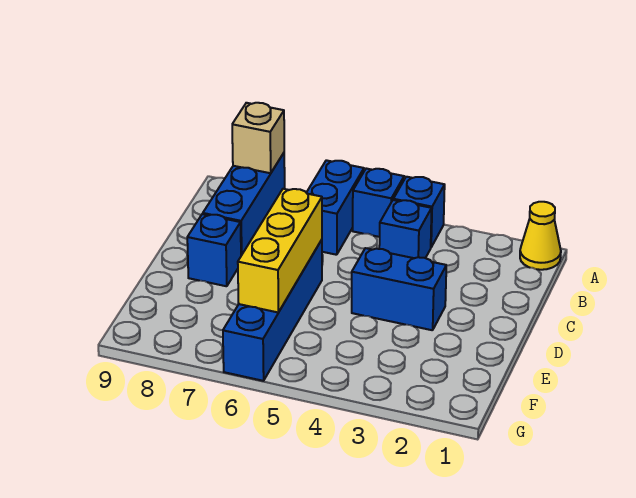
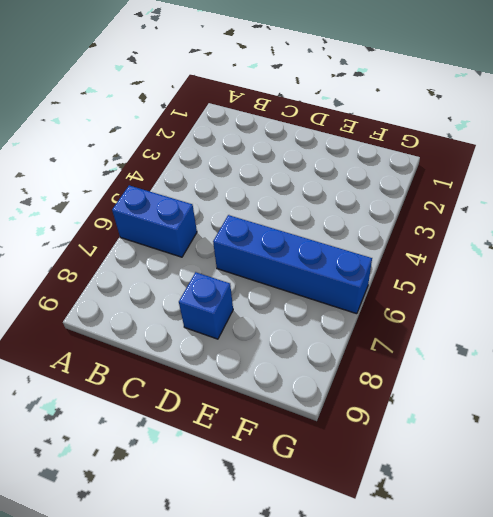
none -> yellow 1x1 cone [520,202,561,270]
none -> blue 1x1 brick [393,177,445,247]

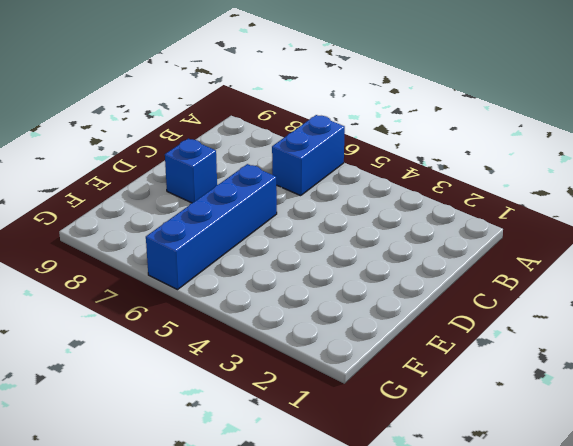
none -> yellow 1x1 cone [520,202,561,270]
none -> blue 1x1 brick [393,177,445,247]

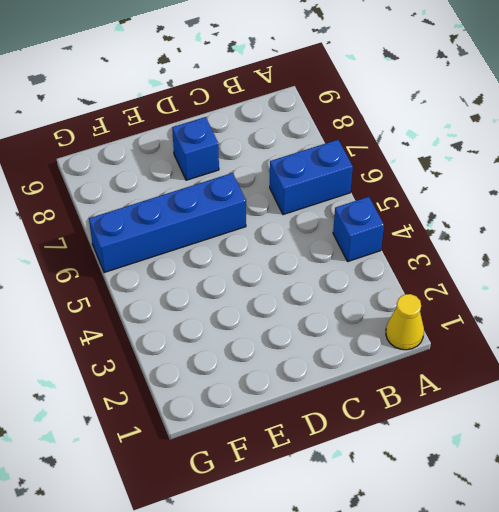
none -> blue 1x1 brick [353,168,404,237]
none -> blue 1x3 brick [203,153,285,256]

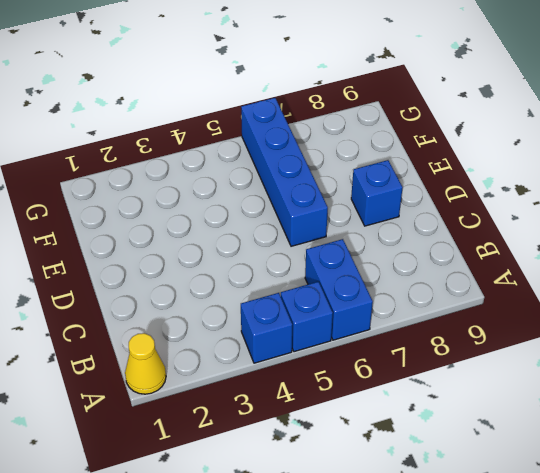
none -> blue 1x3 brick [203,153,285,256]
none -> blue 1x1 brick [379,200,432,258]

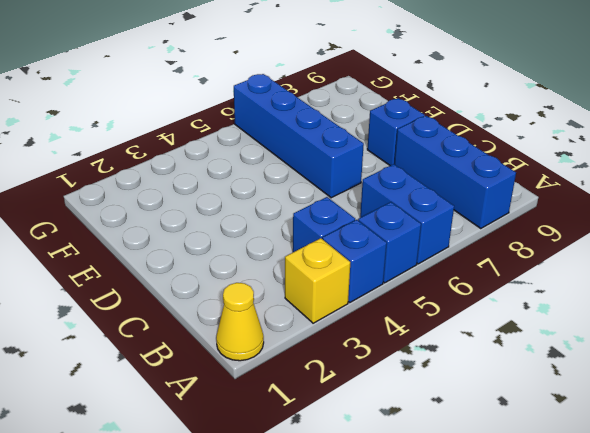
yellow 1x1 brick [285,238,350,323] -> none
none -> blue 1x2 brick [352,248,446,330]
none -> tan 1x1 brick [232,103,284,173]

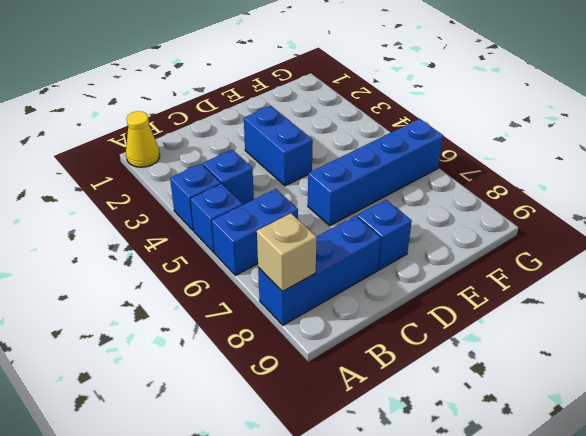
none -> yellow 1x3 brick [238,189,322,312]

